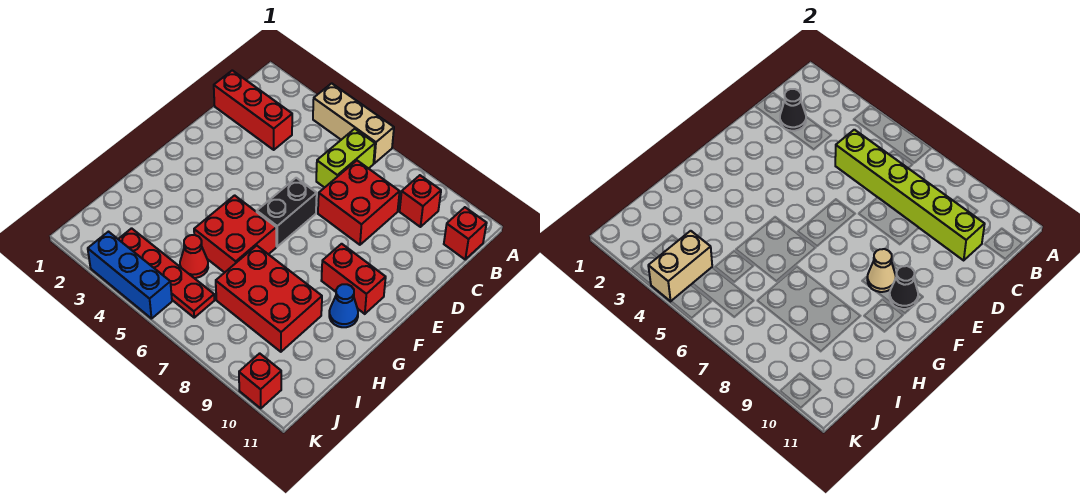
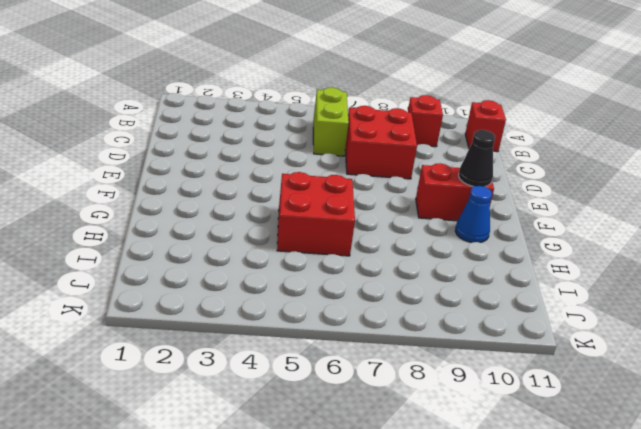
none -> tan 1x3 brick [313,83,394,163]
none -> red 1x3 brick [214,70,292,150]
none -> black 1x2 brick [257,178,317,247]

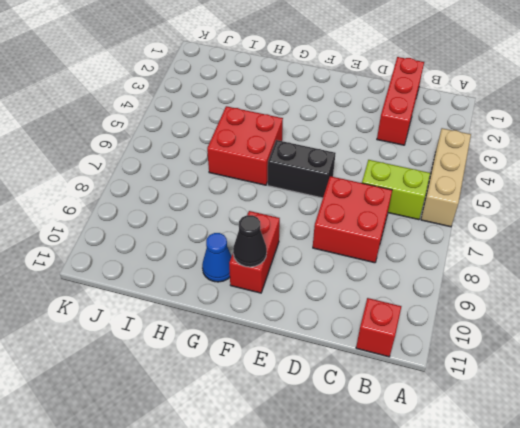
none -> red 1x1 brick [400,175,441,227]
none -> red 2x3 brick [216,246,322,352]
none -> red 1x1 cone [180,235,208,278]

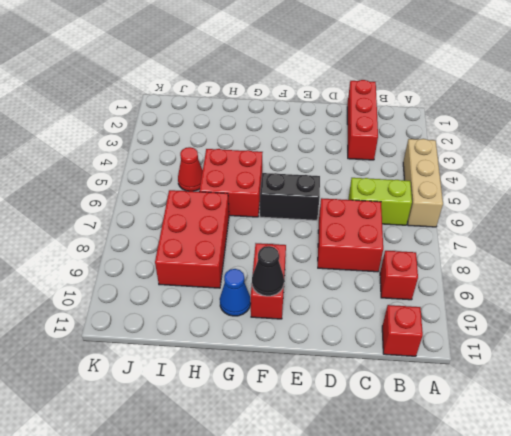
none -> red 1x4 plate [118,228,214,318]
none -> blue 1x3 brick [88,232,172,319]
none -> red 1x1 brick [239,353,281,408]

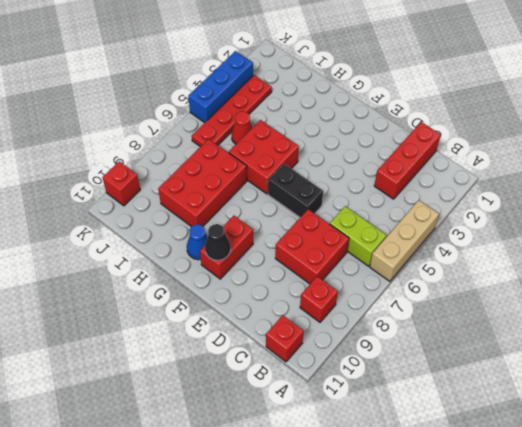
none -> black 1x1 cone [780,89,806,131]
none -> lime 1x6 brick [835,130,985,260]
none -> tan 1x1 cone [867,249,896,292]

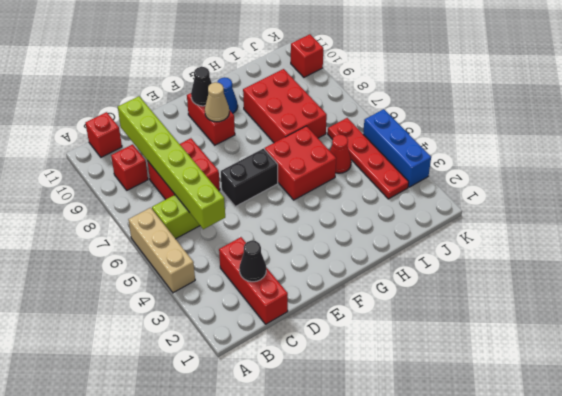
none -> tan 1x2 brick [648,231,712,301]

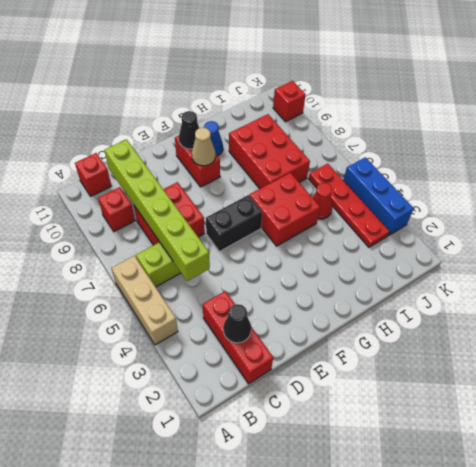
none -> tan 1x2 brick [648,231,712,301]

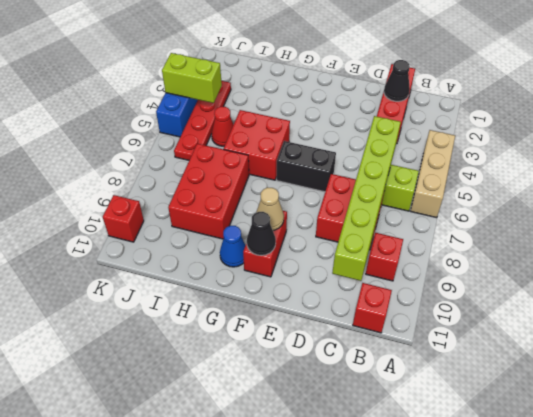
lime 1x2 brick [162,53,222,103] -> tan 1x2 brick [648,231,712,301]

